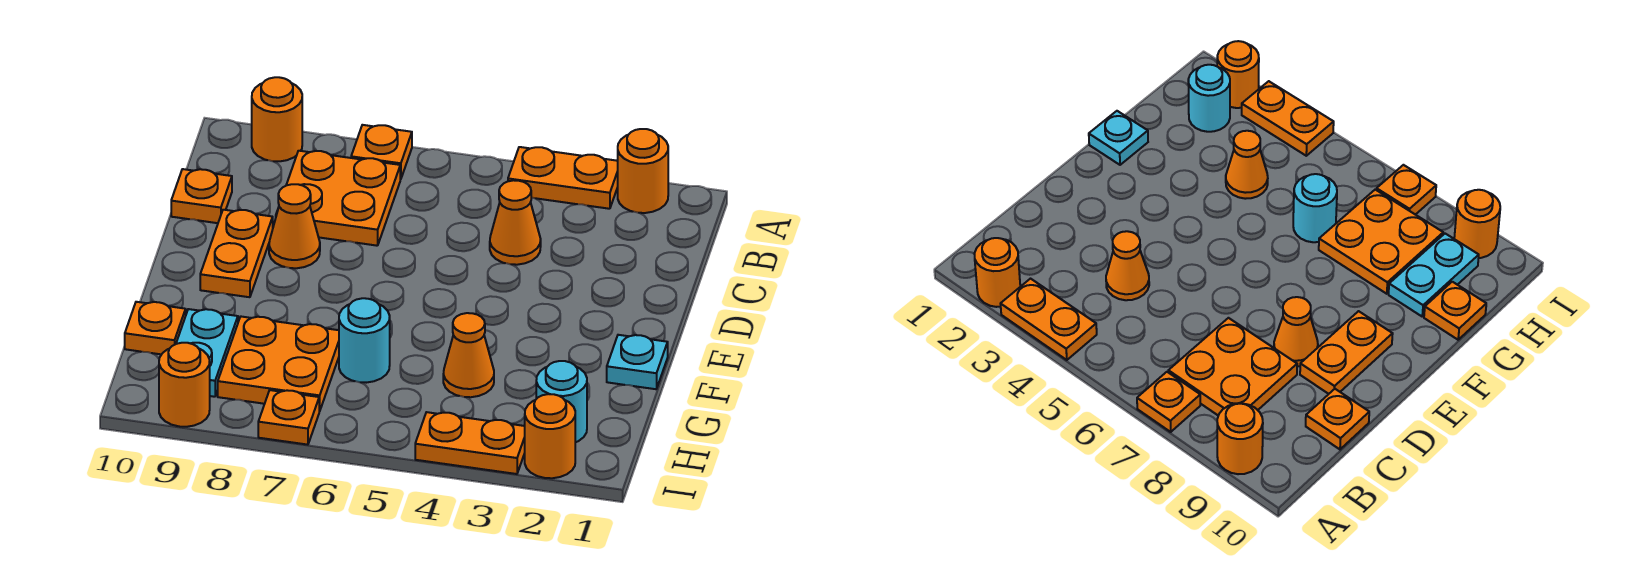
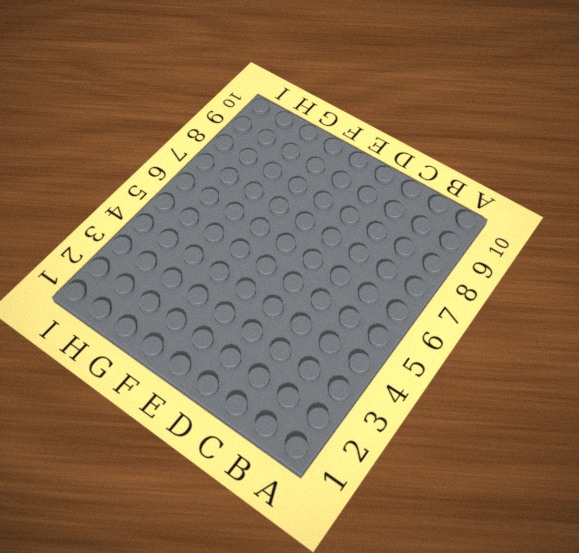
none -> orange 1x1 round brick [618,129,668,213]
none -> orange 1x2 plate [508,147,618,209]
none -> orange 1x1 plate [351,125,412,179]

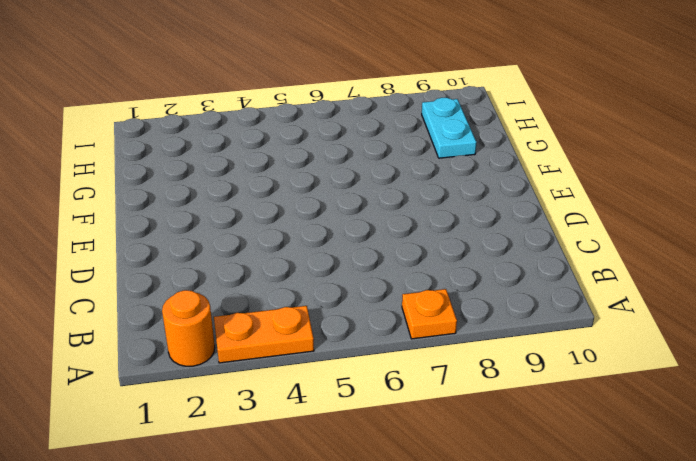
none -> orange 1x1 round brick [252,77,302,161]
none -> orange 2x2 plate [276,151,400,246]
none -> orange 1x1 cone [490,180,541,265]

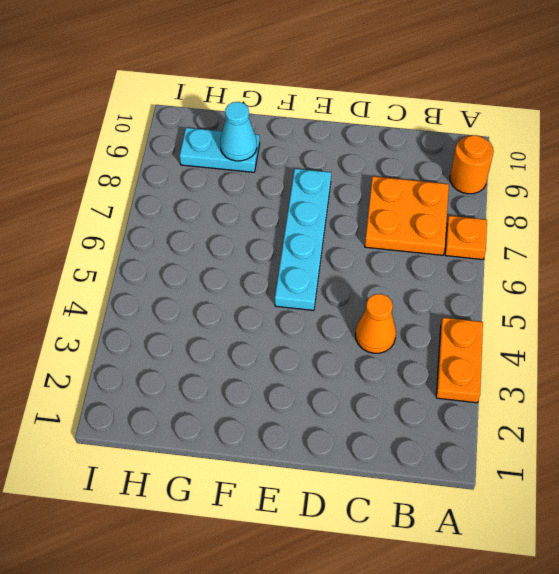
cyan 1x4 plate [275,169,331,310] -> none
cyan 1x1 cone [220,102,257,161] -> none
none -> orange 1x1 round brick [618,129,668,213]
none -> orange 1x1 plate [171,169,232,223]
none -> orange 1x1 cone [269,184,320,268]

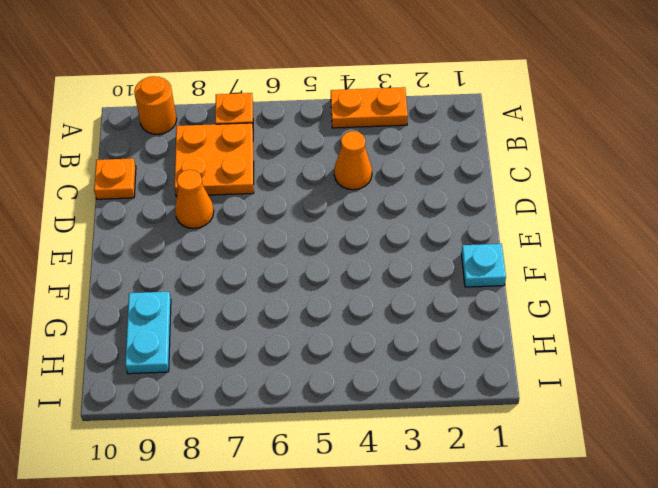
none -> orange 1x1 round brick [618,129,668,213]
none -> orange 1x2 plate [200,210,273,297]
none -> orange 1x1 cone [443,313,494,397]

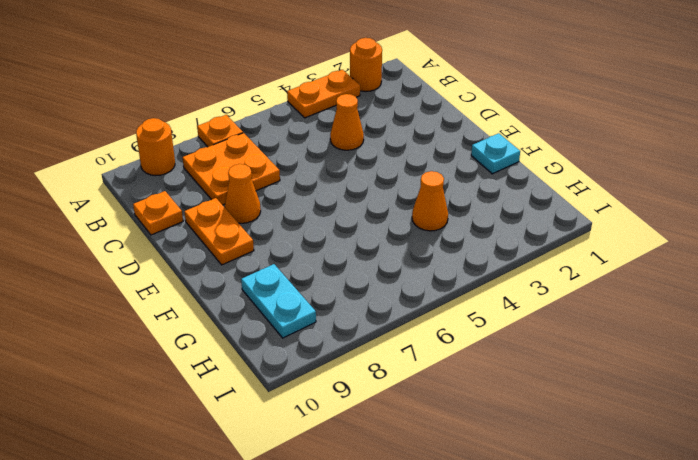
none -> cyan 1x1 round brick [339,298,390,383]
none -> orange 2x2 plate [218,317,339,411]
none -> orange 1x1 plate [125,302,186,354]

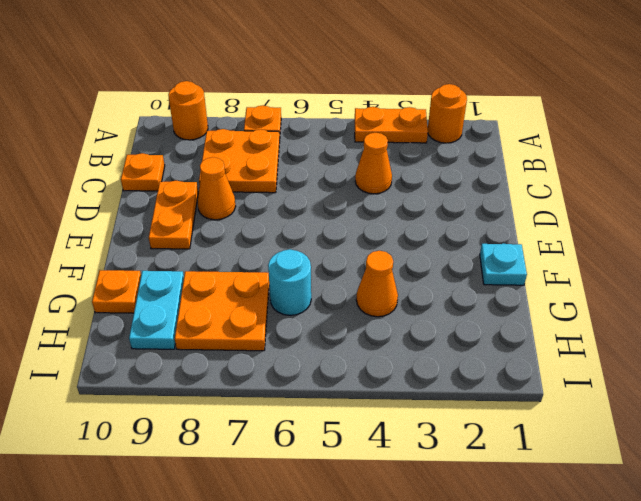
none -> cyan 1x1 round brick [536,361,587,442]
none -> orange 1x1 round brick [525,394,575,478]
none -> orange 1x2 plate [415,412,525,474]

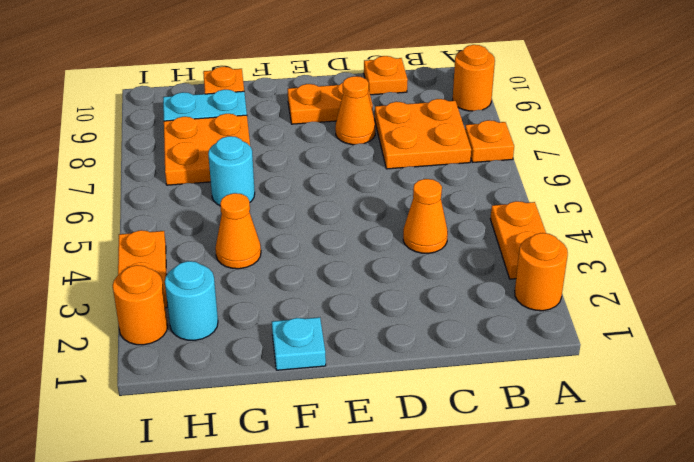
none -> orange 1x1 plate [258,390,319,445]
none -> orange 1x1 round brick [159,343,210,427]

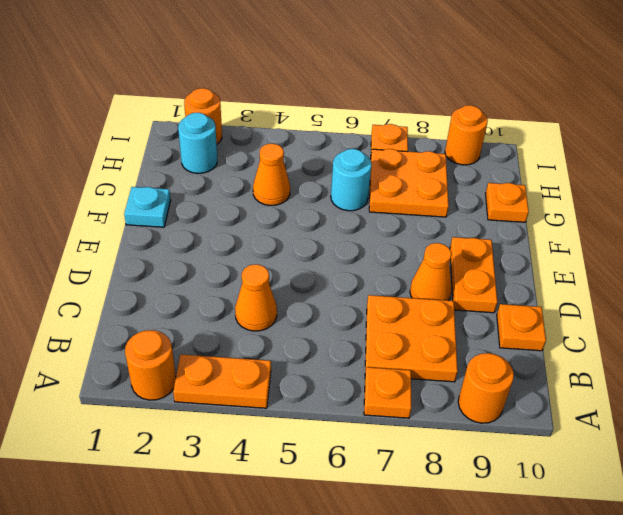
none -> cyan 1x2 plate [176,309,238,397]
none -> orange 1x2 plate [415,412,525,474]

